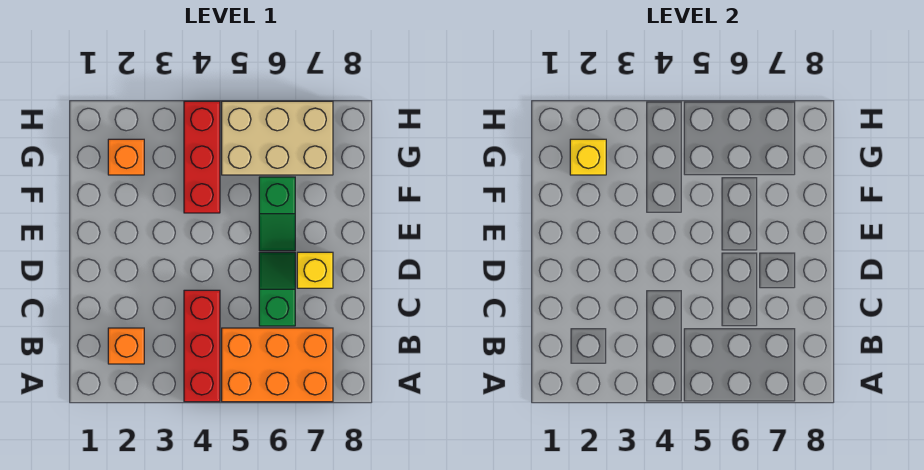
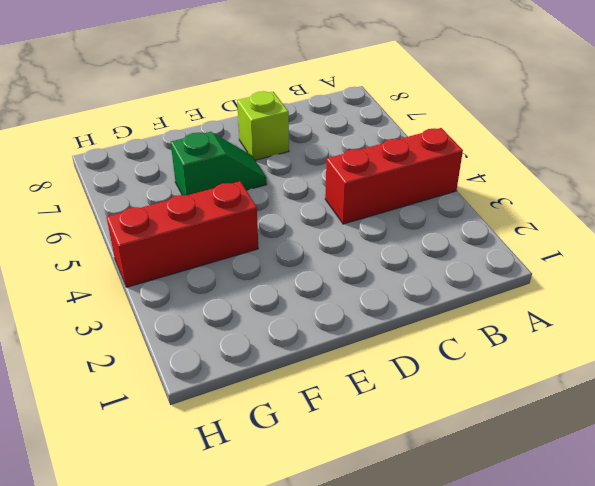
lime 1x1 brick [237,91,289,160] -> yellow 1x1 brick [297,252,333,288]
none -> orange 2x3 brick [222,328,333,402]
none -> orange 1x1 brick [108,328,144,364]

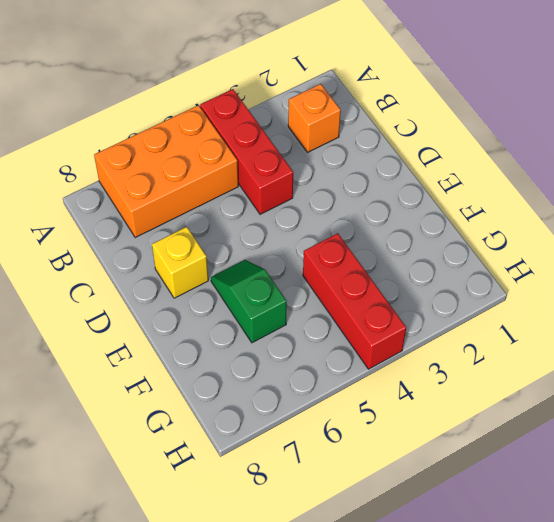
none -> green 1x2 slope [259,252,295,326]
none -> orange 1x1 brick [108,139,144,175]

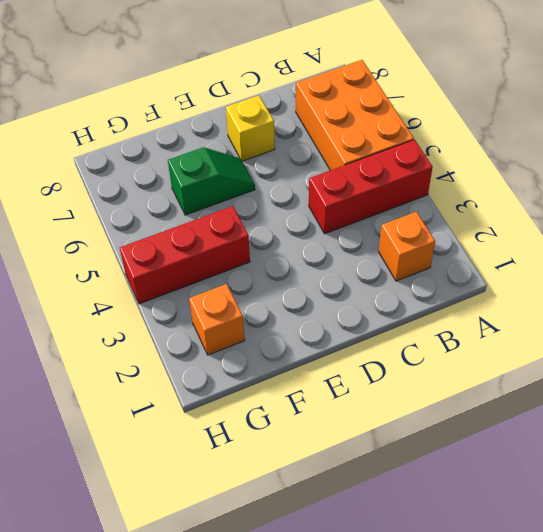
none -> green 1x2 slope [259,252,295,326]
none -> tan 2x3 brick [222,101,333,175]

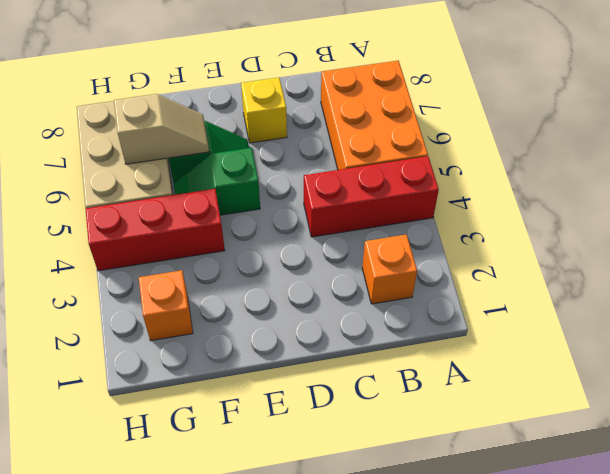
green 1x2 slope [173,148,260,215] -> green 1x2 slope moved to [259,252,295,326]
tan 1x2 slope [114,94,209,164] -> none
none -> yellow 1x1 brick [570,139,606,175]

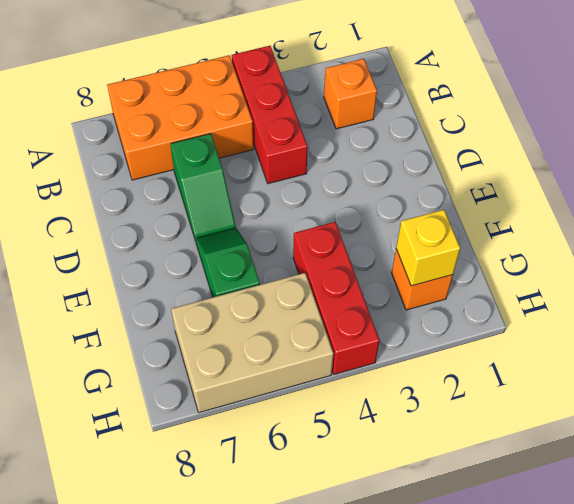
none -> yellow 1x1 brick [297,252,333,288]

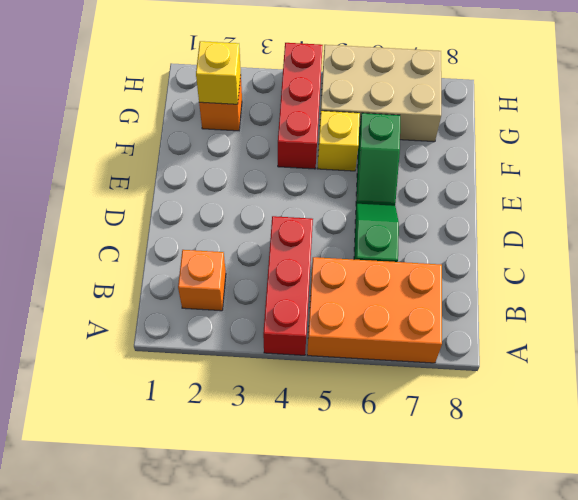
yellow 1x1 brick [317,111,360,171] -> yellow 1x1 brick moved to [297,252,333,288]

